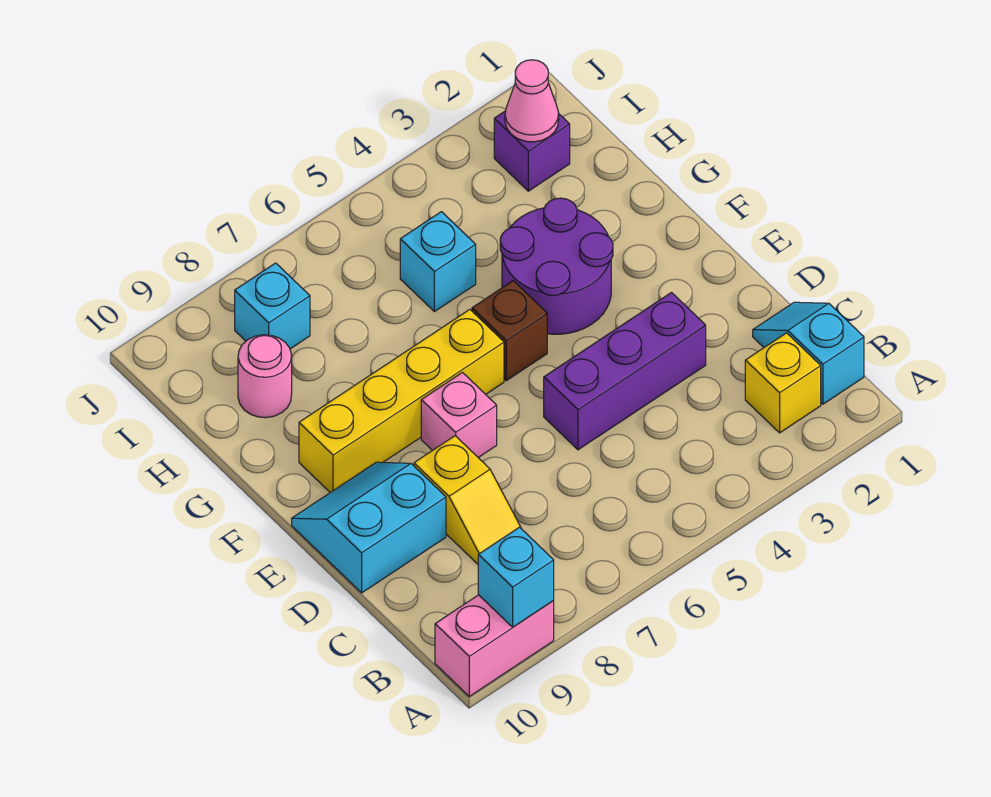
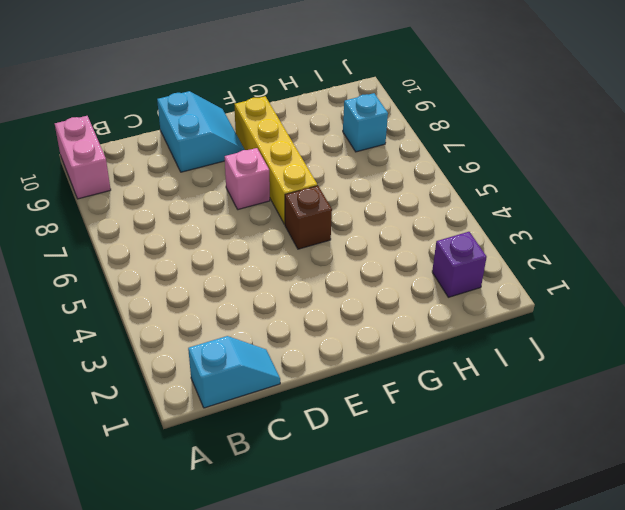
none -> yellow 1x1 brick [745,333,821,433]
none -> yellow 1x2 slope [414,436,521,564]
none -> purple 1x3 brick [544,293,706,450]

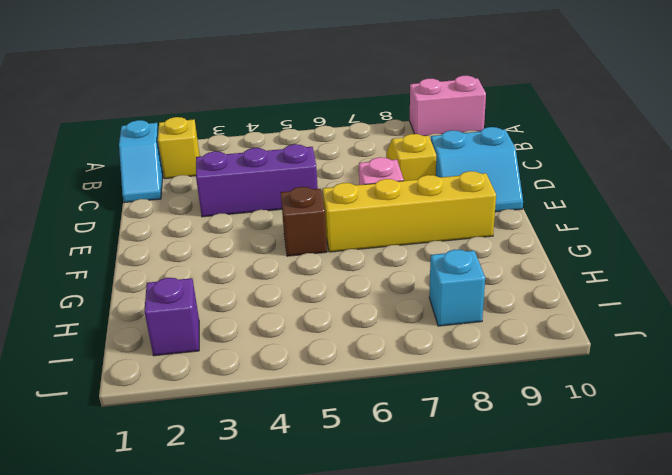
none -> purple 2x2 round brick [500,198,613,334]
none -> cyan 1x1 brick [400,212,476,312]
none -> pink 1x1 round brick [238,335,292,418]

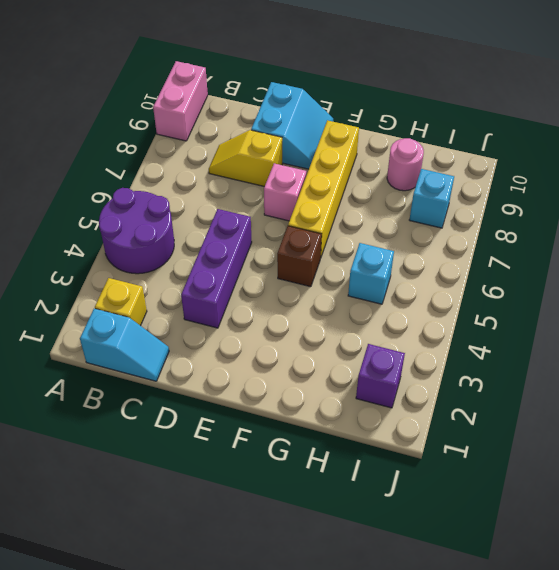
purple 2x2 round brick [99,188,174,274] -> purple 2x2 round brick moved to [500,198,613,334]
none -> cyan 1x1 brick [478,527,554,627]
none -> pink 1x1 cone [505,60,559,142]

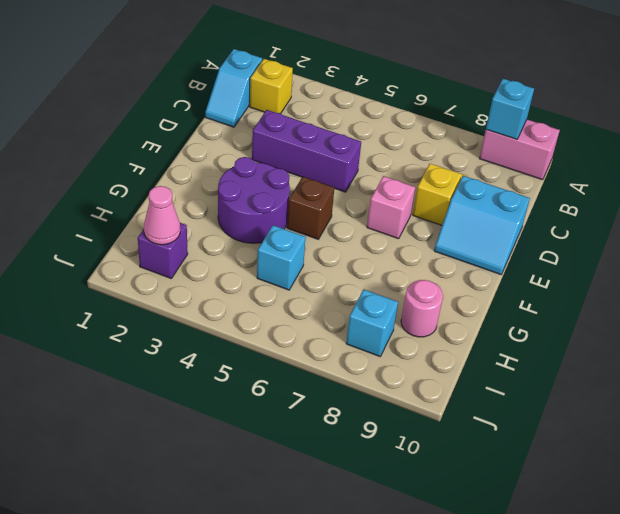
none -> yellow 1x4 brick [299,309,504,493]

